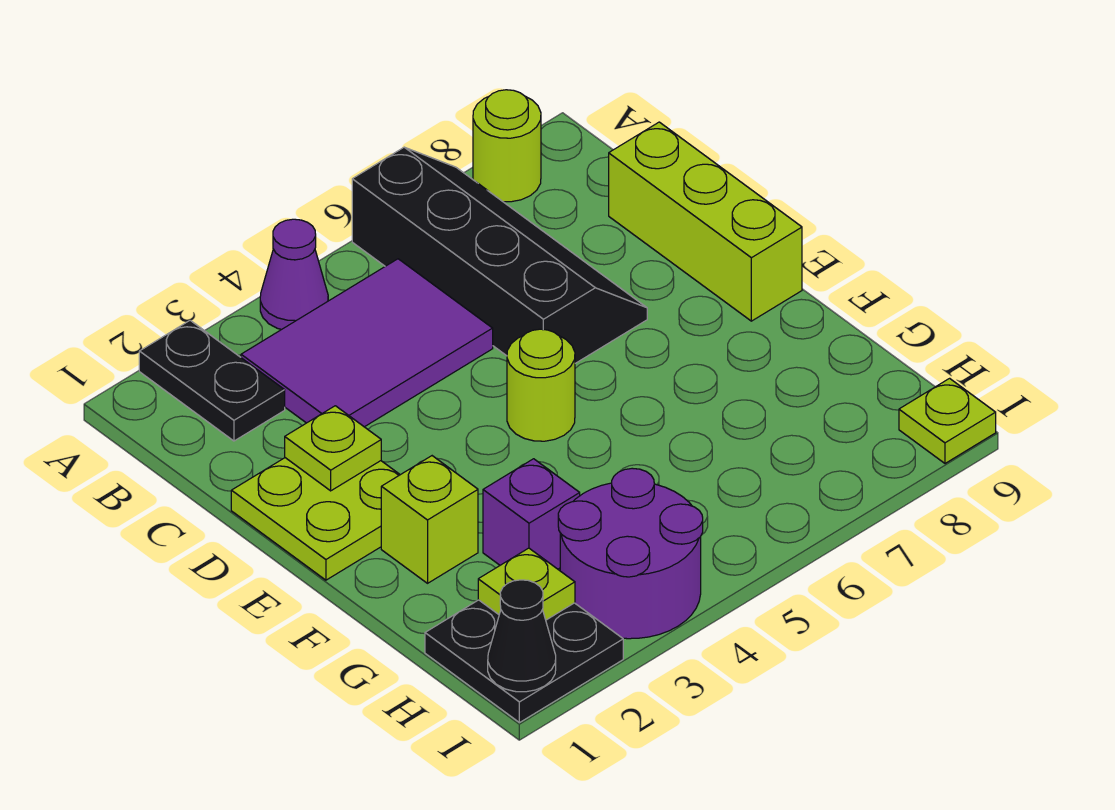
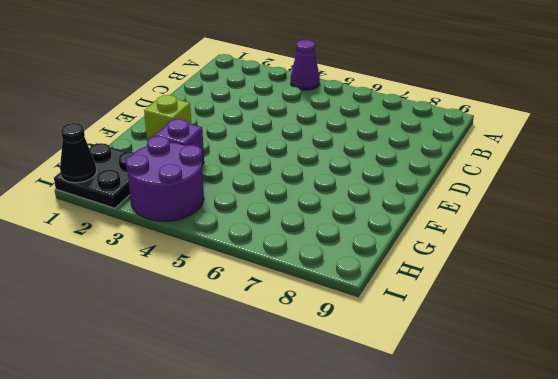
none -> black 1x2 plate [139,320,285,441]
none -> black 2x4 slope [352,147,647,363]
none -> lime 1x1 round brick [473,90,541,202]

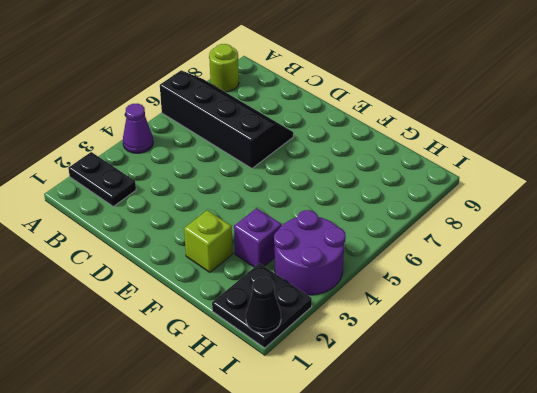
none -> purple 2x3 tile [241,259,493,427]
none -> lime 1x3 brick [609,122,802,321]
none -> lime 2x2 plate [231,458,400,580]

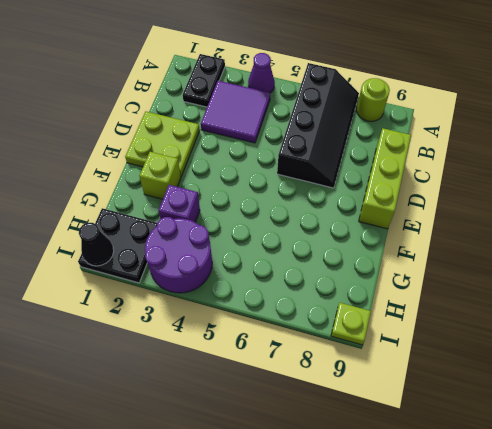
purple 2x2 tile [201,81,270,143] -> purple 2x3 tile [241,259,493,427]
none -> lime 1x1 round brick [507,329,575,441]
none -> lime 1x1 plate [285,406,381,491]
none -> lime 1x1 plate [478,548,575,620]

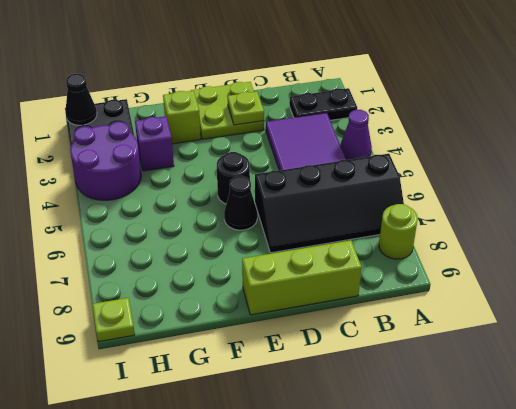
black 1x1 round brick [217,152,250,204] -> lime 1x1 round brick [507,329,575,441]
black 1x1 cone [224,176,257,230] -> none
none -> lime 1x1 plate [478,548,575,620]

